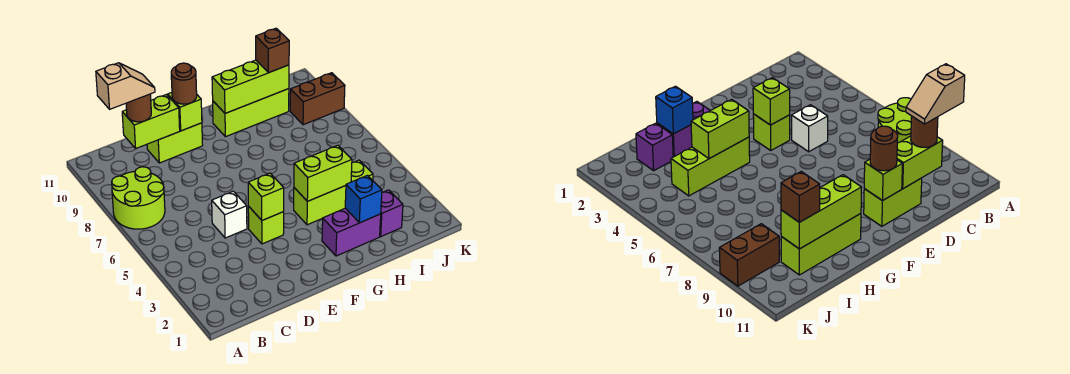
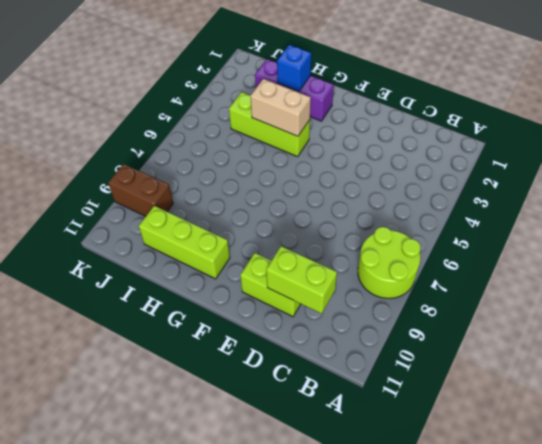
tan 1x2 brick [250,79,311,136] -> lime 1x2 brick [294,145,352,201]
none -> white 1x1 brick [212,191,247,238]
none -> lime 1x1 brick [248,206,284,244]
none -> lime 1x1 brick [248,173,284,220]

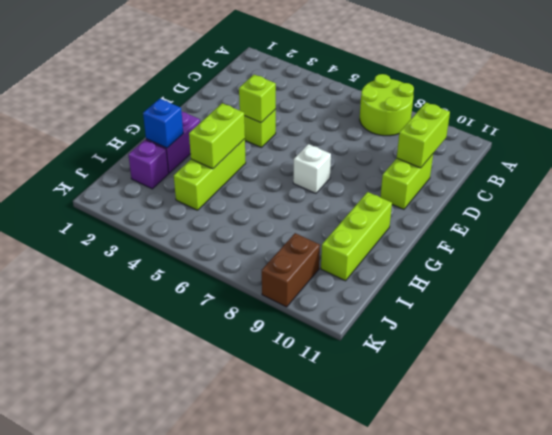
white 1x1 brick [293,144,331,193] -> white 1x1 brick moved to [212,191,247,238]
none -> lime 1x1 brick [168,93,202,131]
none -> lime 1x3 brick [212,60,289,113]
none -> brown 1x1 round brick [126,94,151,122]

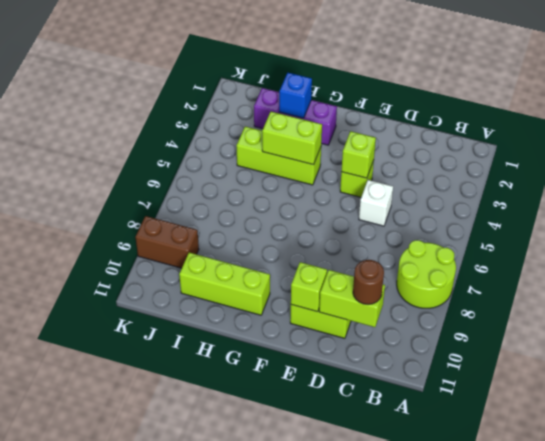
none -> lime 1x3 brick [212,60,289,113]
none -> brown 1x1 round brick [171,63,197,104]
none -> brown 1x1 brick [256,28,289,73]

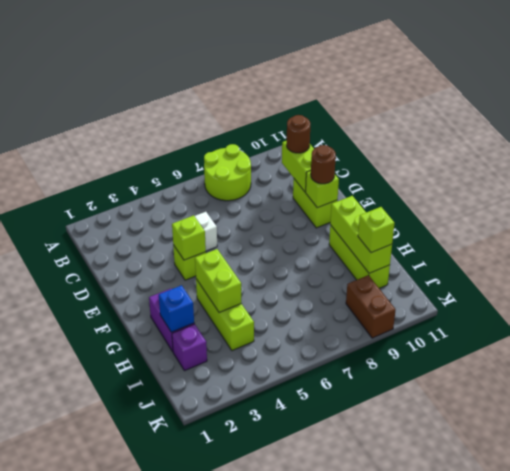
lime 1x1 brick [358,207,394,253] -> brown 1x1 brick [256,28,289,73]
none -> tan 1x2 slope [96,63,155,109]

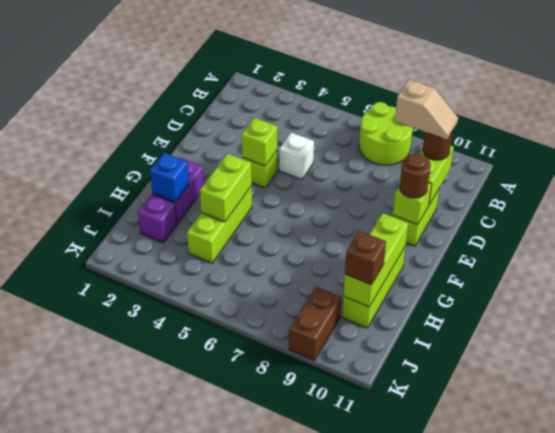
tan 1x2 slope [395,80,458,140] -> tan 1x2 slope turned to [96,63,155,109]

